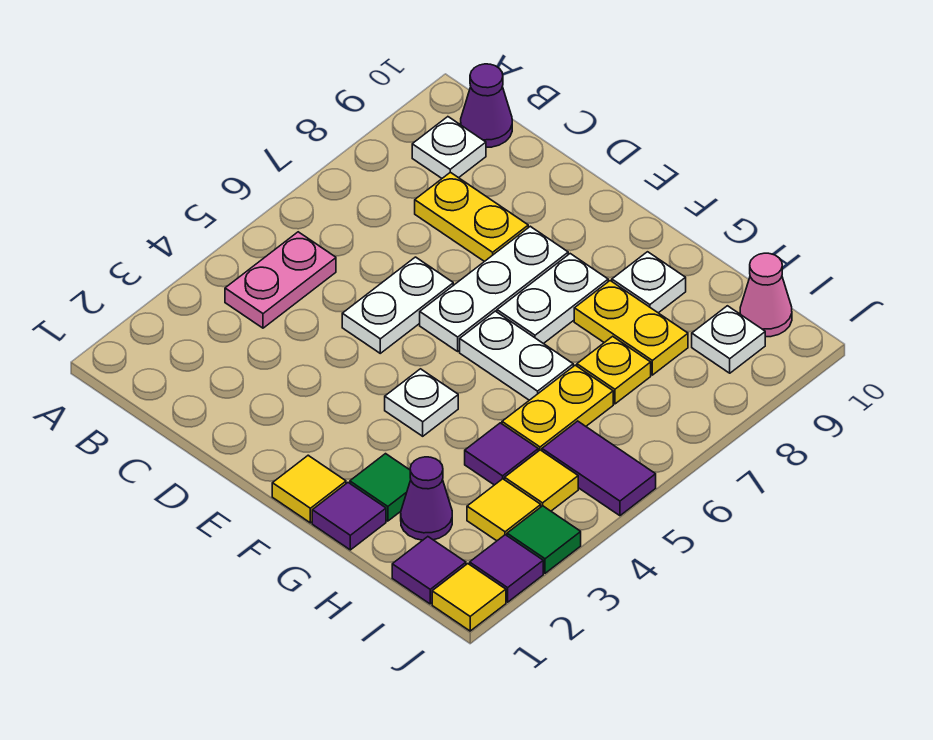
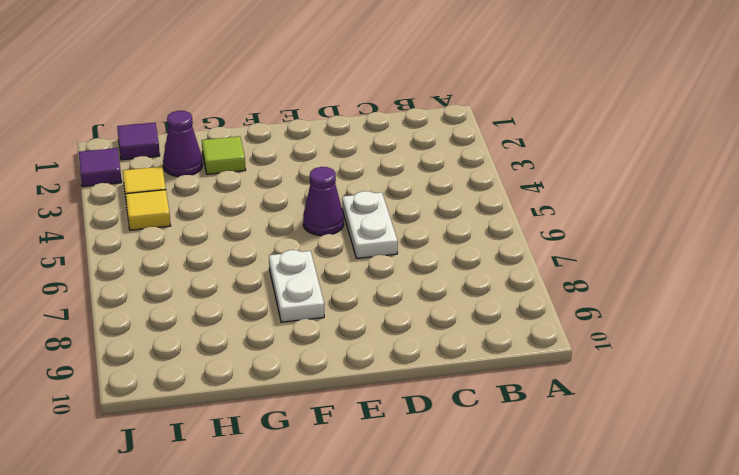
purple 1x1 cone [303,167,344,236] -> purple 1x1 cone moved to [461,64,512,147]
lime 1x1 tile [202,136,246,174] -> green 1x1 tile [350,454,411,521]
none -> pink 1x2 plate [225,232,336,328]
none -> white 1x1 plate [412,117,486,178]
none -> yellow 1x2 plate [415,172,528,262]

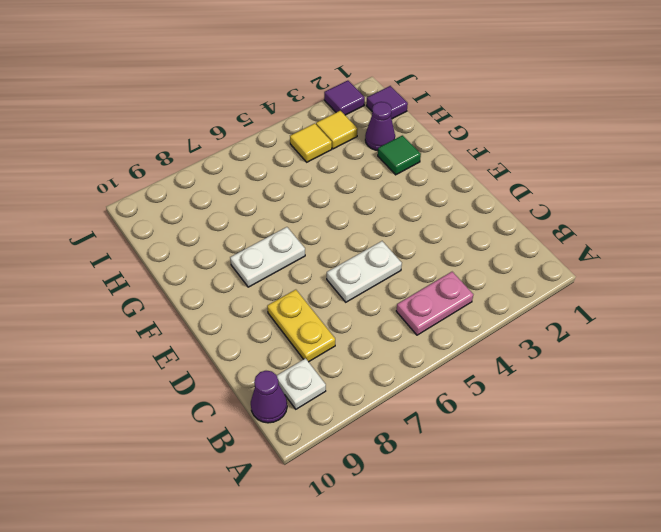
none -> white 1x3 plate [420,226,568,351]
none -> yellow 1x1 tile [272,455,346,523]
none -> white 1x1 plate [385,369,458,436]

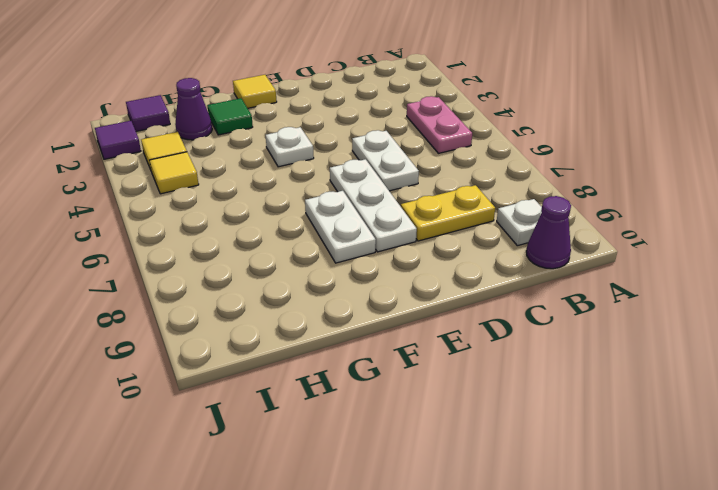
none -> white 1x2 plate [460,311,573,400]
none -> purple 1x1 tile [312,483,386,550]
none -> yellow 1x2 plate [574,281,688,375]

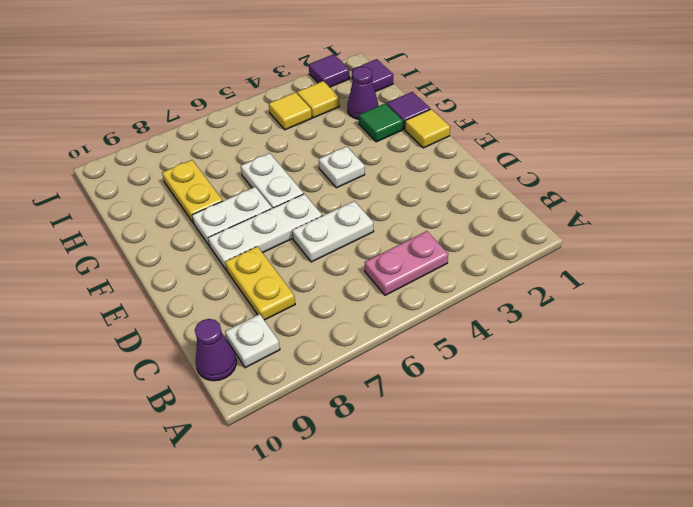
none -> white 1x1 plate [612,252,686,313]
none -> purple 1x1 tile [465,423,538,485]
none -> yellow 1x2 plate [502,365,613,451]

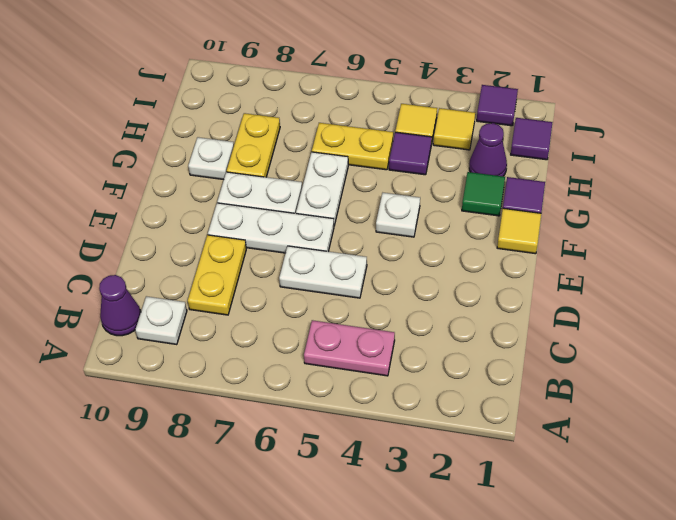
none -> yellow 1x1 plate [577,336,651,404]
none -> purple 1x2 tile [542,421,656,516]
none -> white 1x1 plate [692,306,765,373]

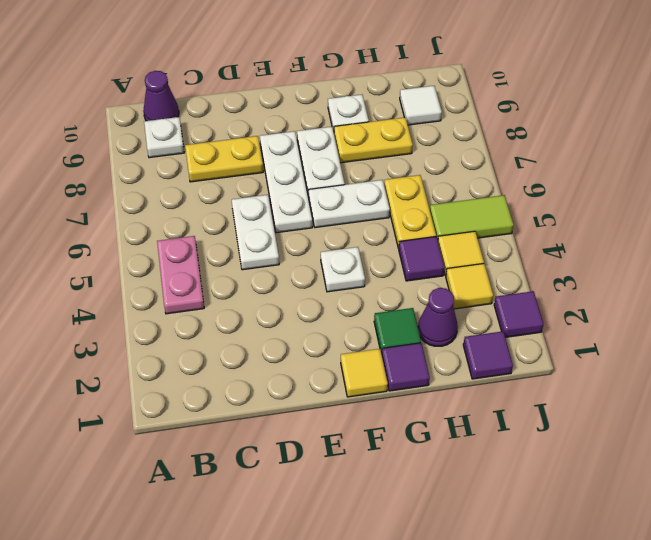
lime 1x2 tile [430,195,514,240] -> purple 1x2 tile [542,421,656,516]
white 1x1 tile [400,86,442,125] -> white 1x1 plate [692,306,765,373]
none -> yellow 1x1 plate [577,336,651,404]
none -> pink 1x1 cone [740,253,792,337]
none -> yellow 1x1 tile [432,564,506,631]

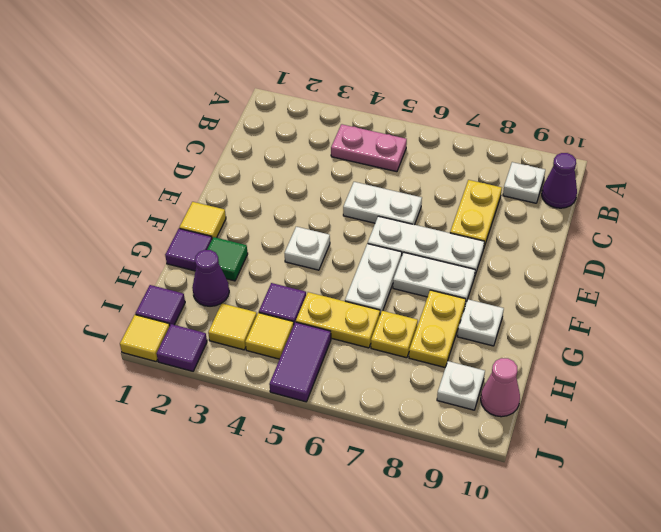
none -> green 1x1 tile [507,506,581,573]

